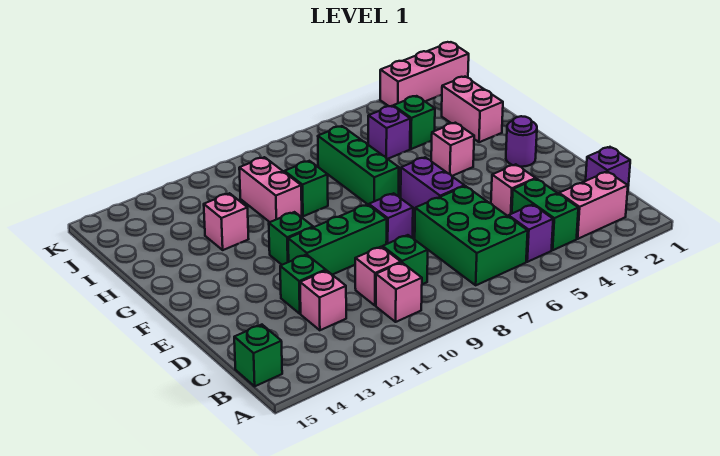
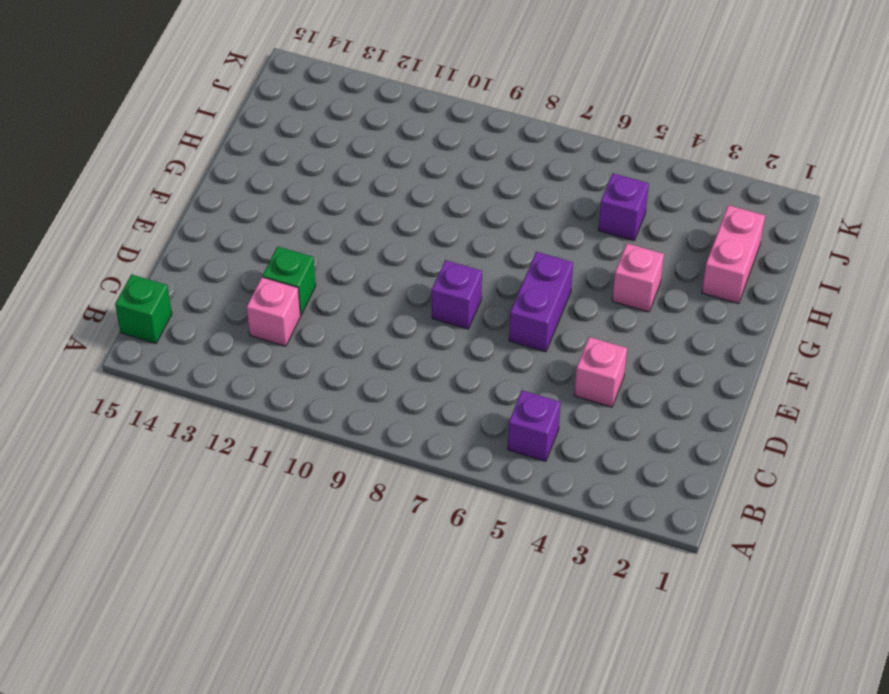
none -> pink 1x2 brick [559,172,628,239]
none -> green 1x2 brick [512,179,578,250]
none -> green 2x3 brick [415,186,528,285]

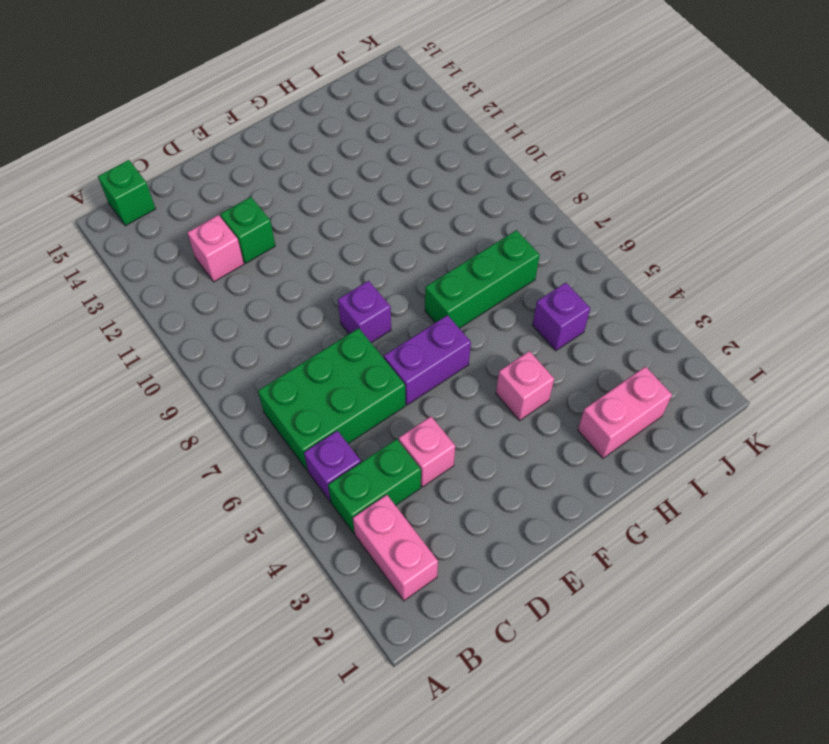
none -> pink 1x1 brick [376,263,422,322]
none -> purple 1x1 brick [586,147,630,192]
none -> green 1x1 brick [383,235,428,284]

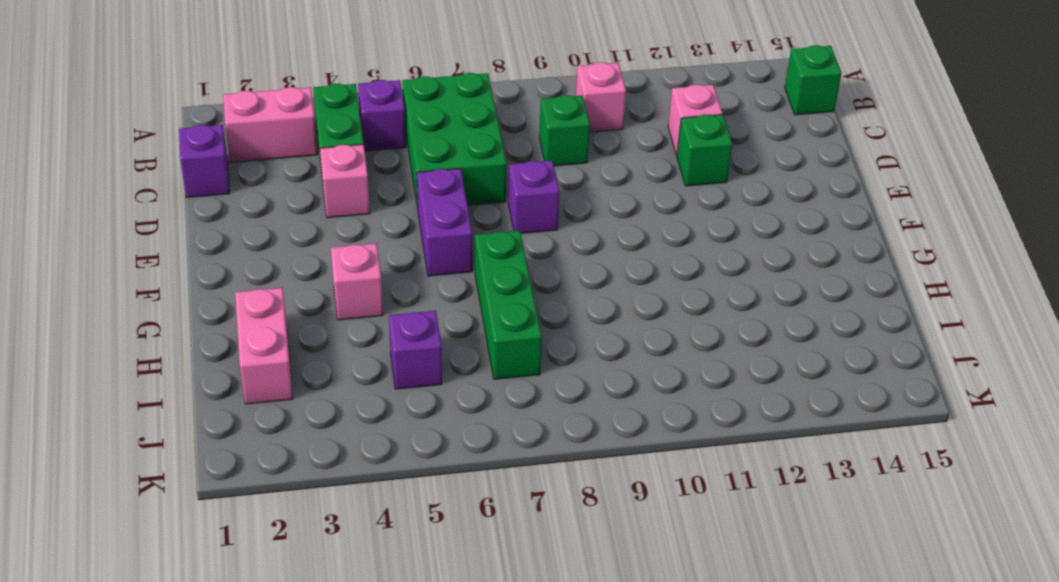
none -> pink 1x1 brick [355,247,401,305]
none -> green 1x3 brick [288,204,387,275]
none -> purple 1x1 round brick [506,116,537,167]

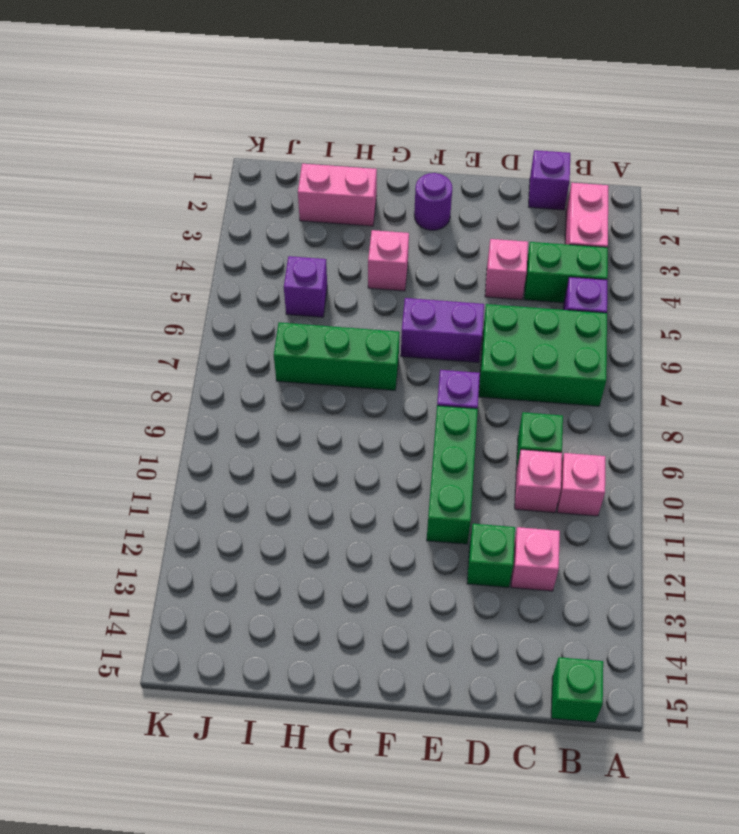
none -> green 1x1 brick [269,212,313,265]
none -> green 1x1 brick [285,161,328,216]
none -> pink 1x2 brick [239,157,302,222]

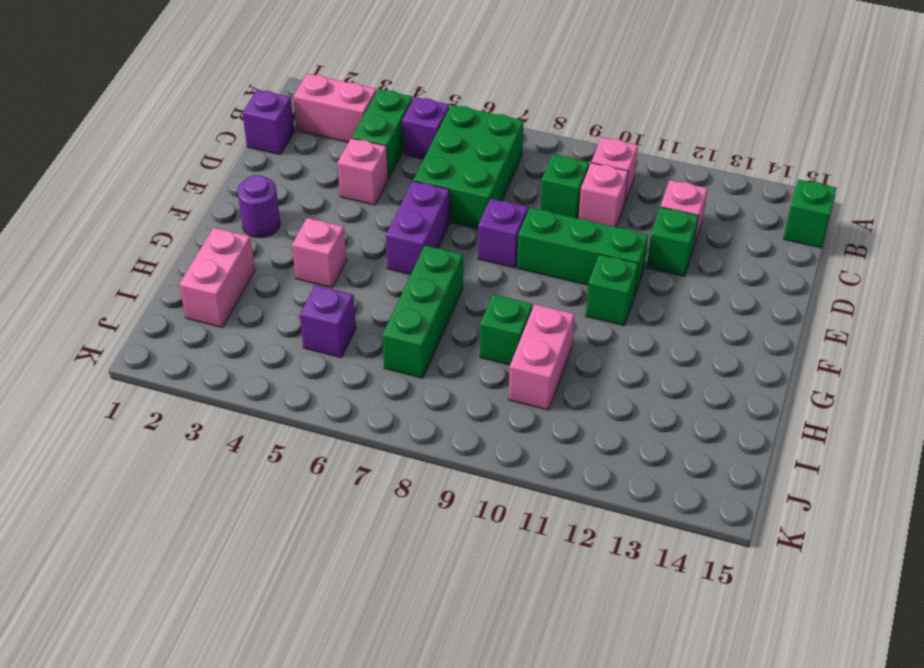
none -> pink 1x1 brick [204,193,248,250]
none -> green 1x1 brick [393,96,435,149]
none -> pink 1x3 brick [380,42,469,106]

